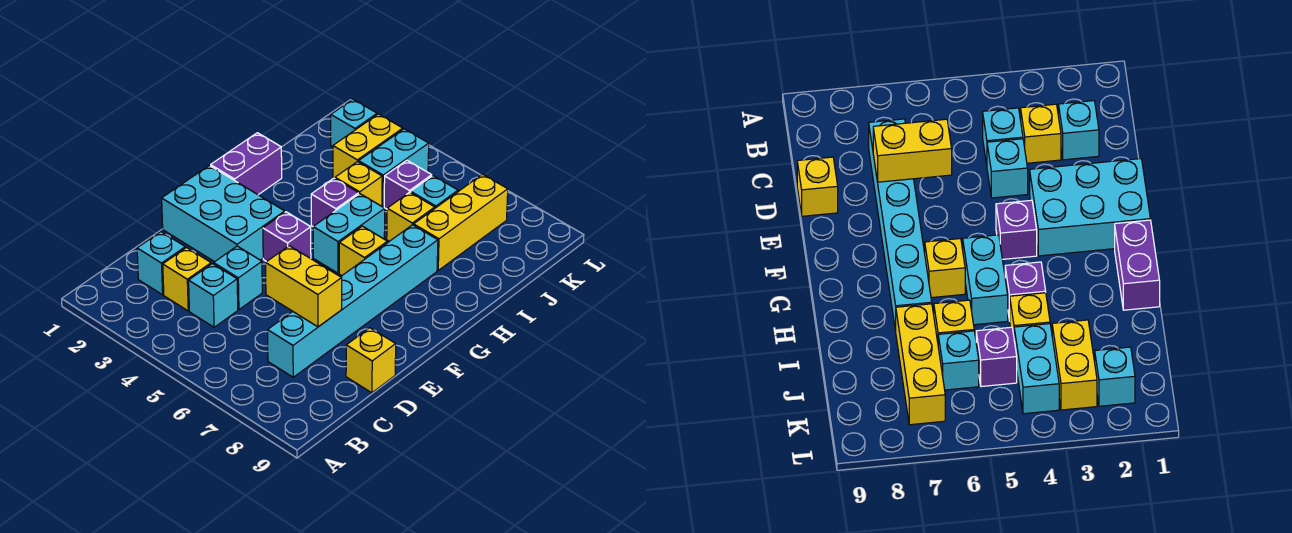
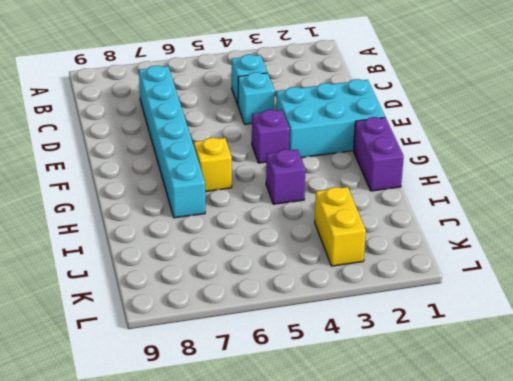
none -> cyan 1x1 brick [137,232,185,295]
none -> yellow 1x1 brick [163,248,211,311]
none -> yellow 1x1 brick [346,328,396,393]

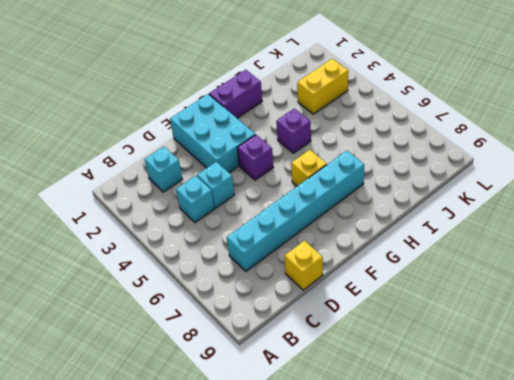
none -> yellow 1x1 brick [163,248,211,311]
none -> cyan 1x2 brick [313,194,385,273]
none -> yellow 1x1 brick [335,161,382,206]

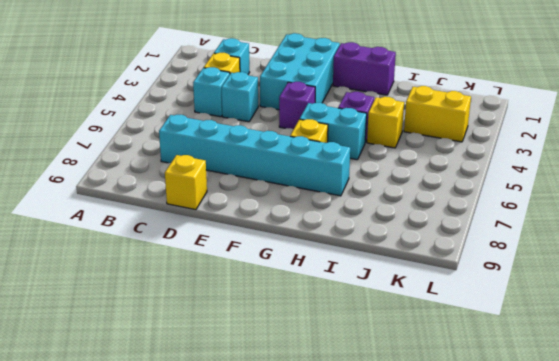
none -> yellow 1x1 brick [387,192,435,241]
none -> yellow 1x3 brick [414,174,508,270]
none -> cyan 1x2 brick [359,129,429,207]

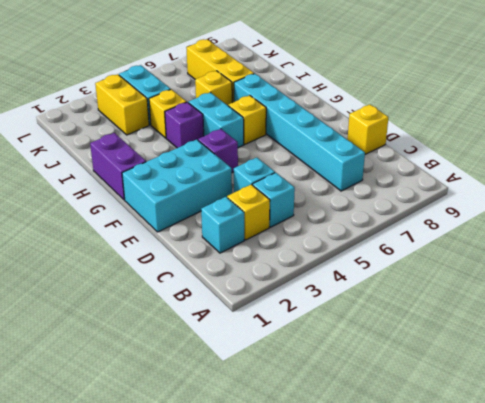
none -> purple 1x1 brick [384,160,432,209]
none -> cyan 1x1 brick [411,176,458,208]
none -> cyan 1x1 brick [331,99,377,147]

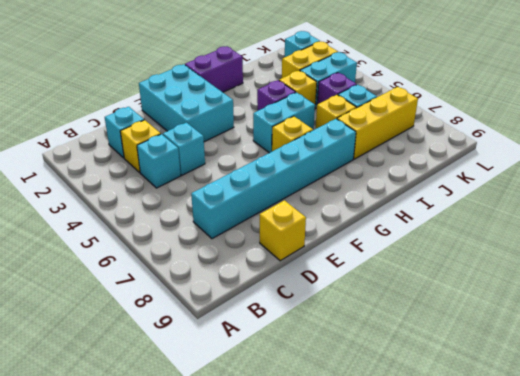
none -> purple 1x1 brick [263,212,311,262]
none -> yellow 1x2 brick [266,246,342,327]

